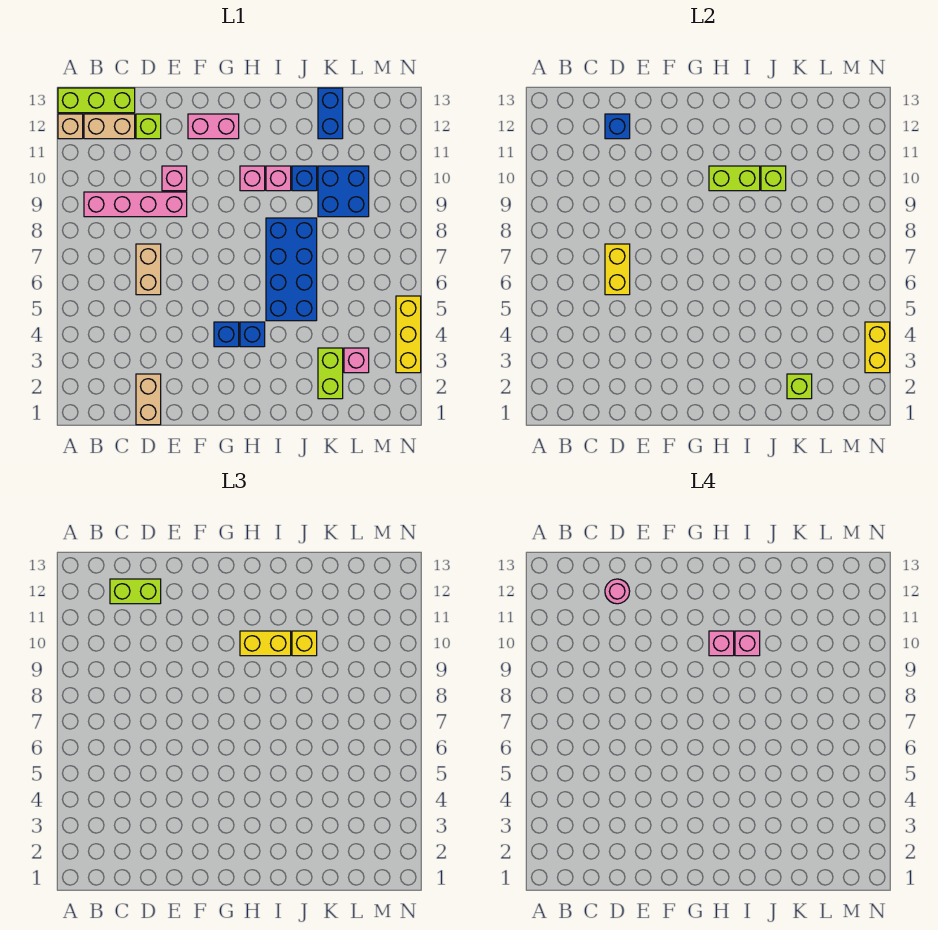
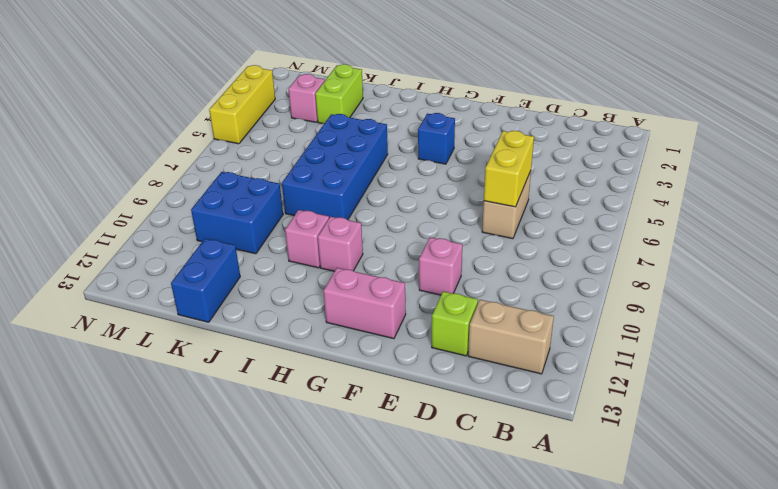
none -> tan 1x1 brick [58,114,83,139]
none -> lime 1x3 brick [58,88,135,113]
none -> pink 1x4 brick [84,192,187,217]
none -> tan 1x2 brick [136,374,161,425]

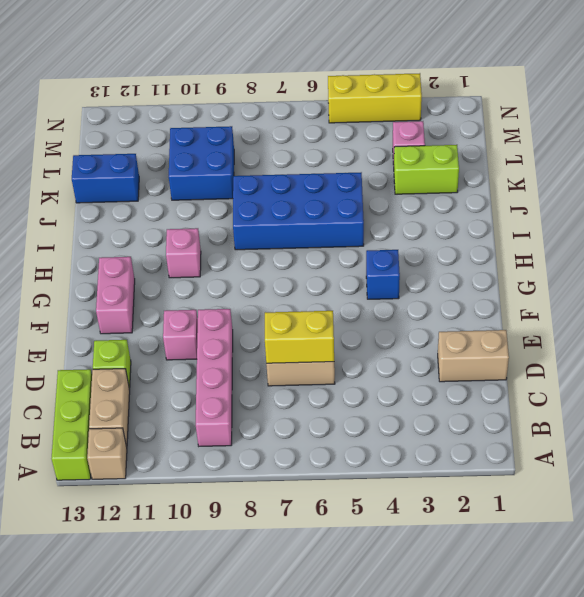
none -> blue 1x1 brick [240,322,265,347]
none -> pink 1x1 brick [266,166,291,191]
none -> blue 1x1 brick [292,166,317,191]
none -> blue 1x1 brick [605,114,630,139]

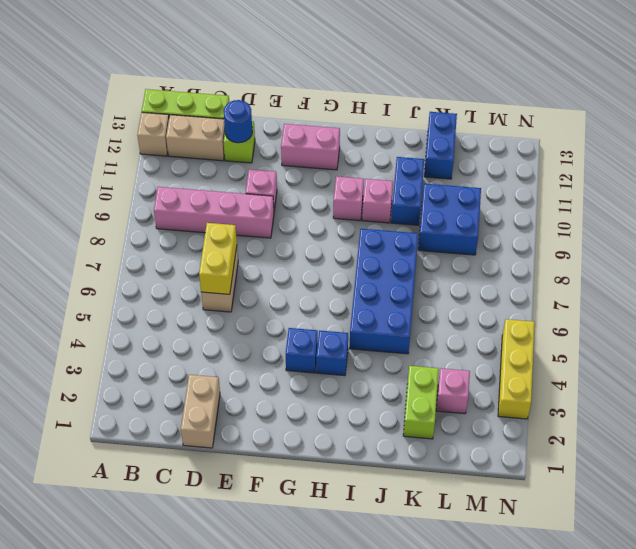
blue 1x1 round brick [224,100,252,143] -> blue 1x1 brick [605,114,630,139]
blue 1x2 brick [391,157,424,225] -> blue 1x1 brick [292,166,317,191]
none -> lime 1x2 brick [709,166,760,191]
none -> lime 1x1 brick [761,166,786,191]
none -> lime 1x1 brick [787,374,812,399]
none -> yellow 1x2 brick [865,322,890,373]

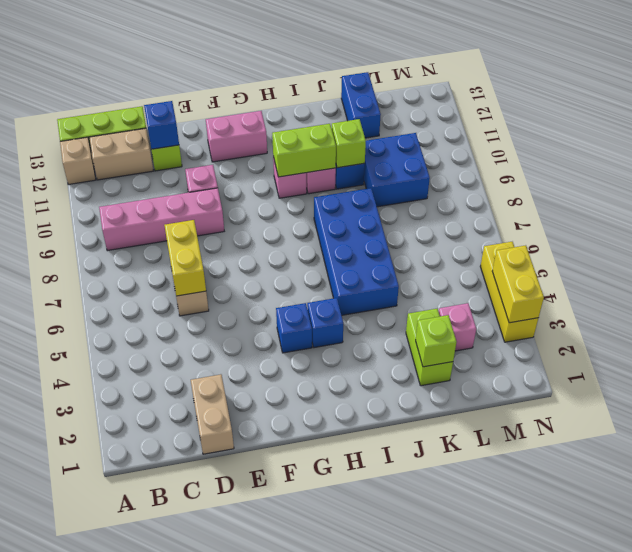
none -> lime 1x2 brick [110,579,161,604]
none -> yellow 1x2 brick [240,631,291,656]
none -> yellow 1x1 brick [292,631,317,656]
none -> pink 1x1 round brick [605,579,630,604]

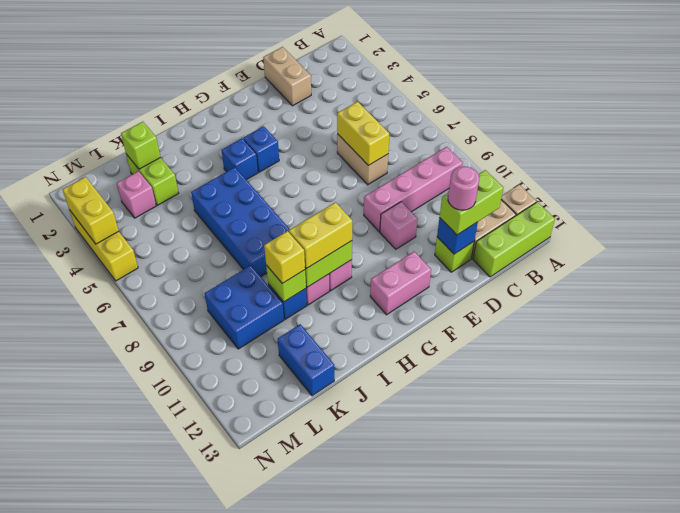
none -> pink 1x1 brick [709,631,734,656]
none -> pink 1x1 brick [735,631,760,656]

